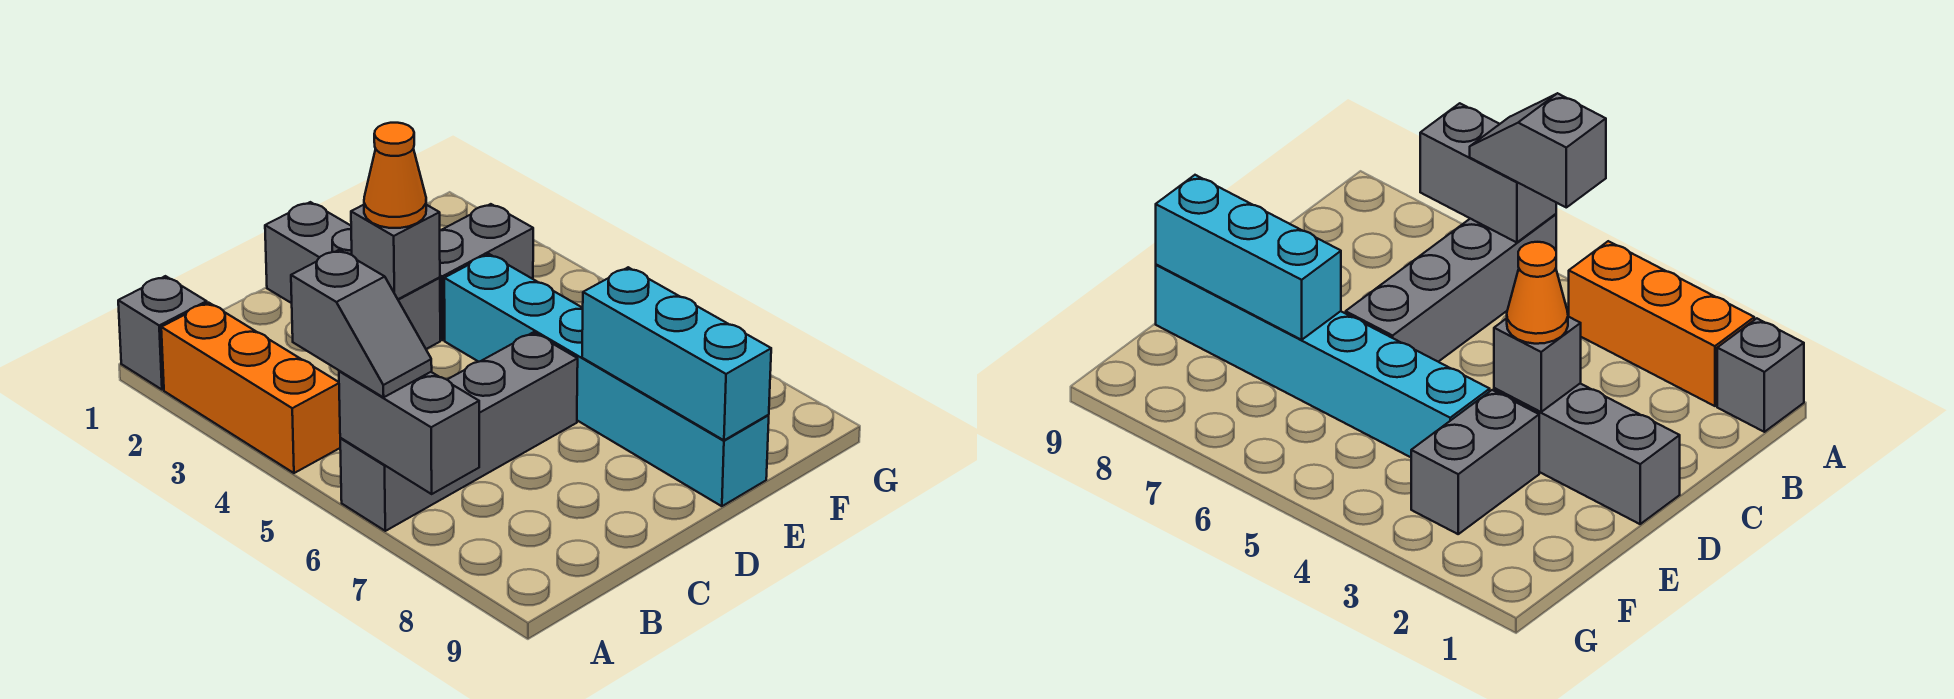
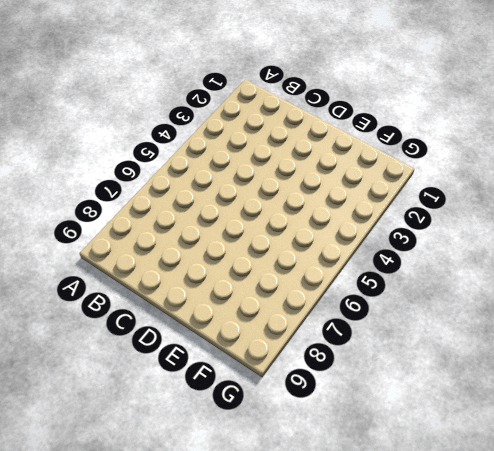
none -> grey 1x1 brick [118,276,207,390]
none -> orange 1x3 brick [161,303,340,473]

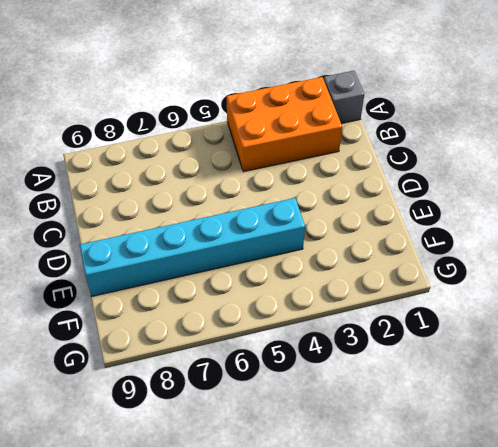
orange 2x3 brick [226,77,342,172] -> orange 1x3 brick [161,303,340,473]
none -> grey 1x4 brick [340,332,578,531]
none -> grey 1x3 brick [265,202,440,349]

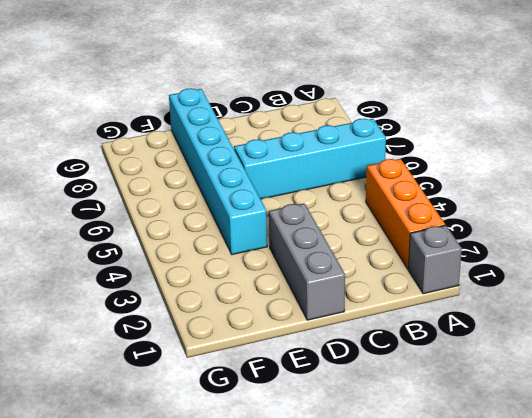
cyan 1x4 brick [234,118,386,199] -> grey 1x4 brick [340,332,578,531]
none -> grey 1x2 brick [440,204,533,340]
none -> grey 1x2 brick [339,371,479,494]

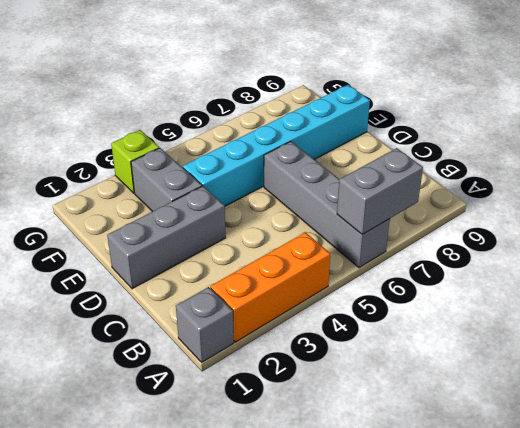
lime 1x1 brick [111,130,159,193] -> none
none -> grey 1x1 brick [351,205,440,299]
none -> cyan 1x3 brick [582,267,771,440]

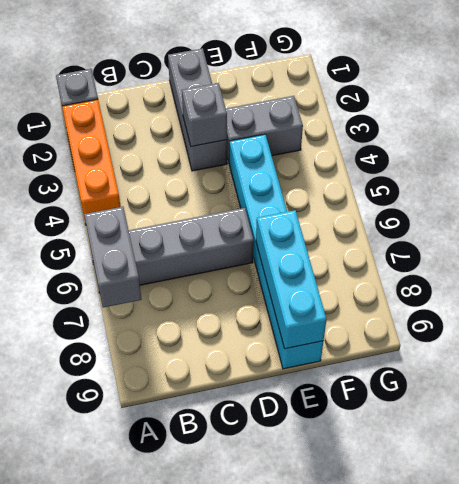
none -> grey 1x2 slope [291,250,432,397]
none -> orange 1x1 cone [364,123,426,228]

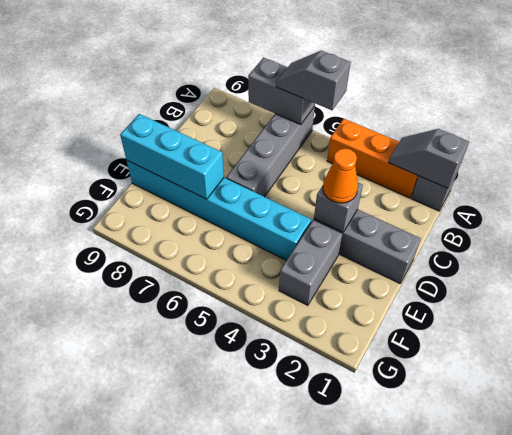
grey 1x2 slope [388,129,469,188] -> none

